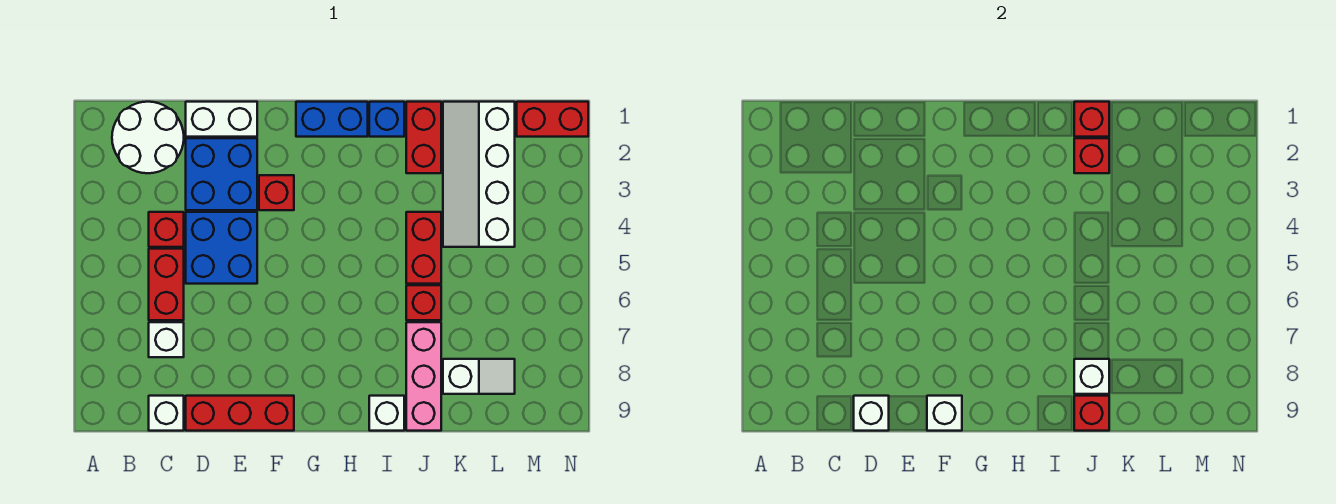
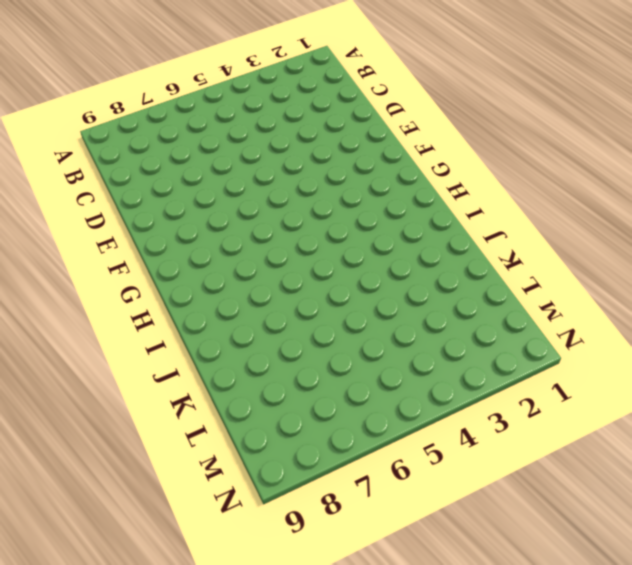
none -> white 2x2 round brick [112,102,184,173]
none -> red 1x1 brick [149,212,184,247]
none -> red 1x2 brick [149,249,184,320]

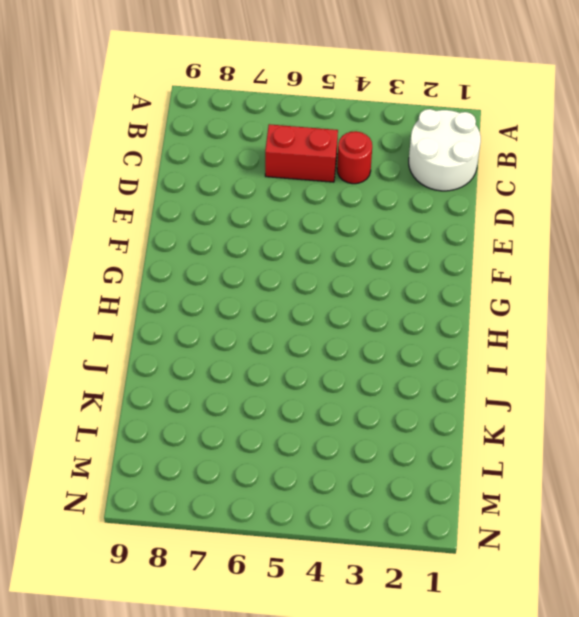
red 1x1 round brick [337,131,372,184] -> red 1x1 brick [149,212,184,247]
none -> white 1x1 brick [149,322,184,357]
none -> white 1x1 brick [149,396,184,431]
none -> white 1x2 brick [186,102,257,137]

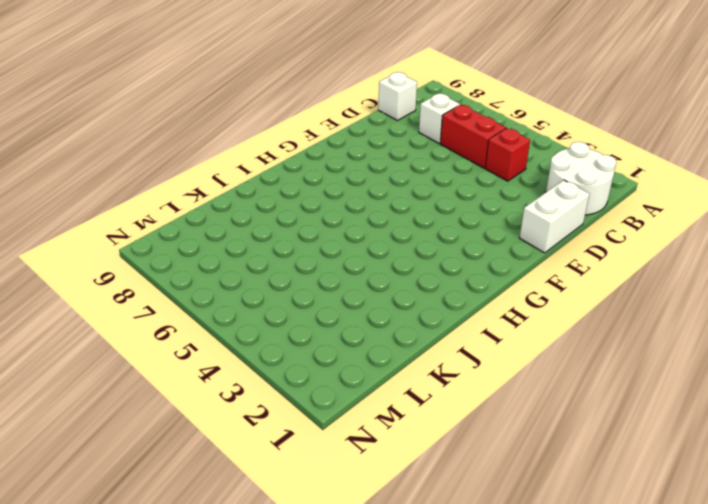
none -> blue 2x2 brick [186,138,257,210]
none -> blue 2x2 brick [186,212,257,284]
none -> red 1x3 brick [186,396,294,431]

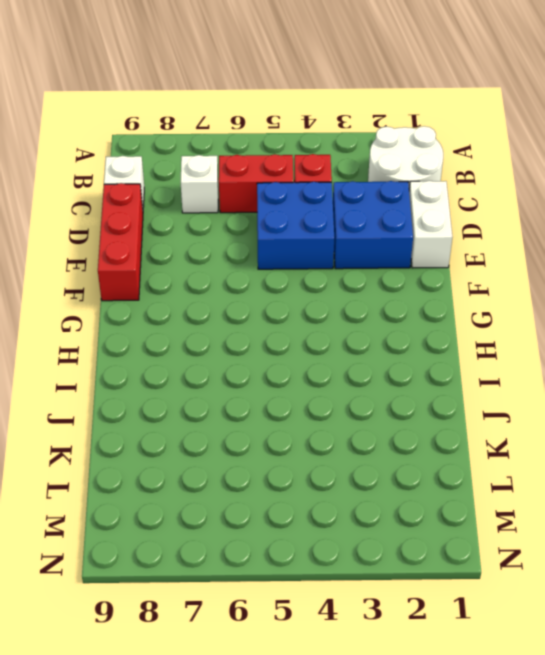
none -> red 1x1 brick [259,175,294,210]
none -> blue 1x2 brick [296,102,368,137]
none -> blue 1x1 brick [369,102,404,137]

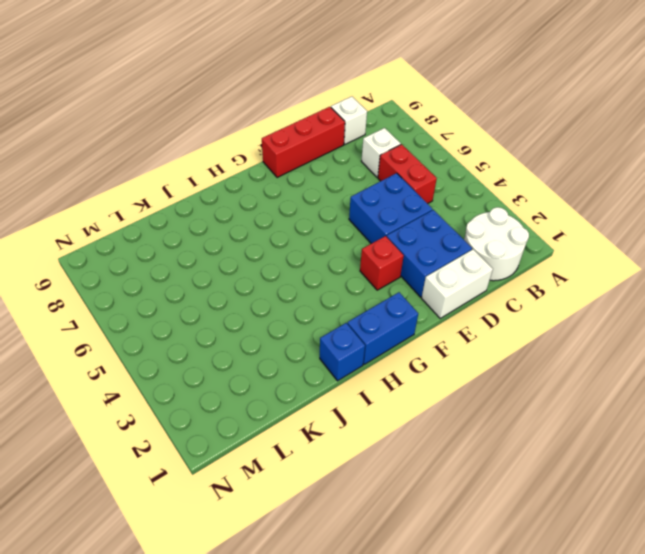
none -> red 1x1 brick [149,212,184,247]
none -> white 1x1 brick [369,396,404,431]
none -> red 1x2 brick [406,102,441,173]

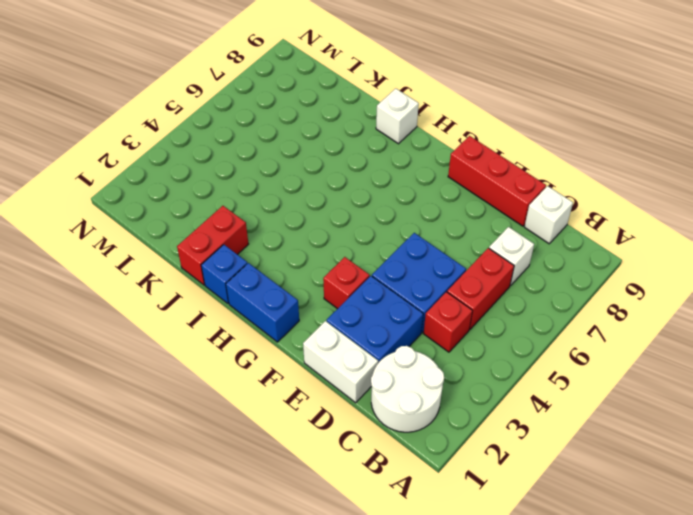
none -> red 1x2 brick [406,212,441,284]
none -> red 1x1 brick [406,285,441,320]
none -> pink 1x3 brick [406,322,441,431]

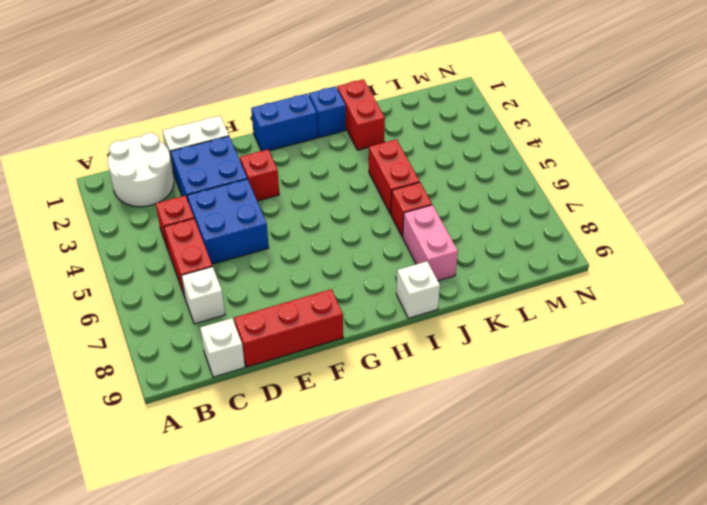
pink 1x2 brick [403,205,458,281] -> pink 1x3 brick [406,322,441,431]
none -> white 2x4 slope [443,102,515,247]
none -> white 1x2 slope [443,359,515,394]
none -> red 1x2 brick [517,102,588,137]

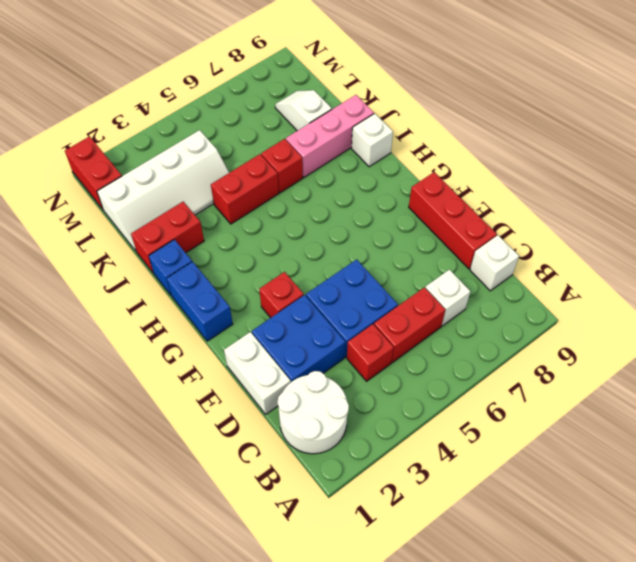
none -> white 1x1 brick [854,396,889,431]
none -> white 1x1 brick [927,396,962,431]
none -> red 1x1 brick [1074,102,1109,137]

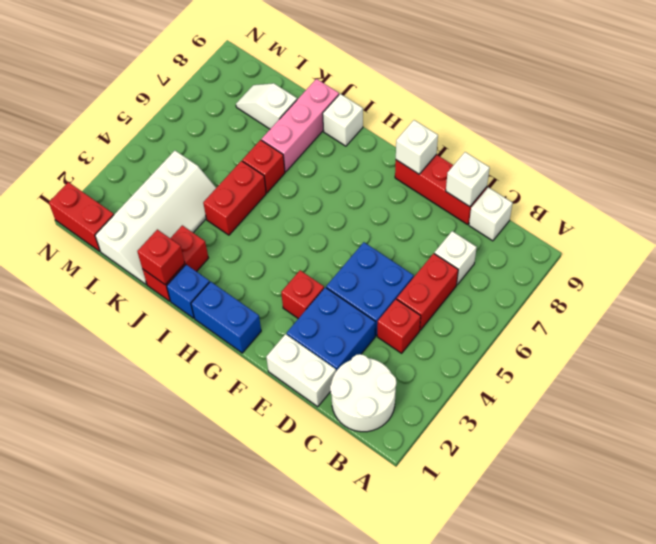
none -> red 1x1 brick [1074,138,1109,173]
none -> white 1x1 brick [1074,359,1109,394]
none -> red 1x1 brick [1074,396,1109,431]

